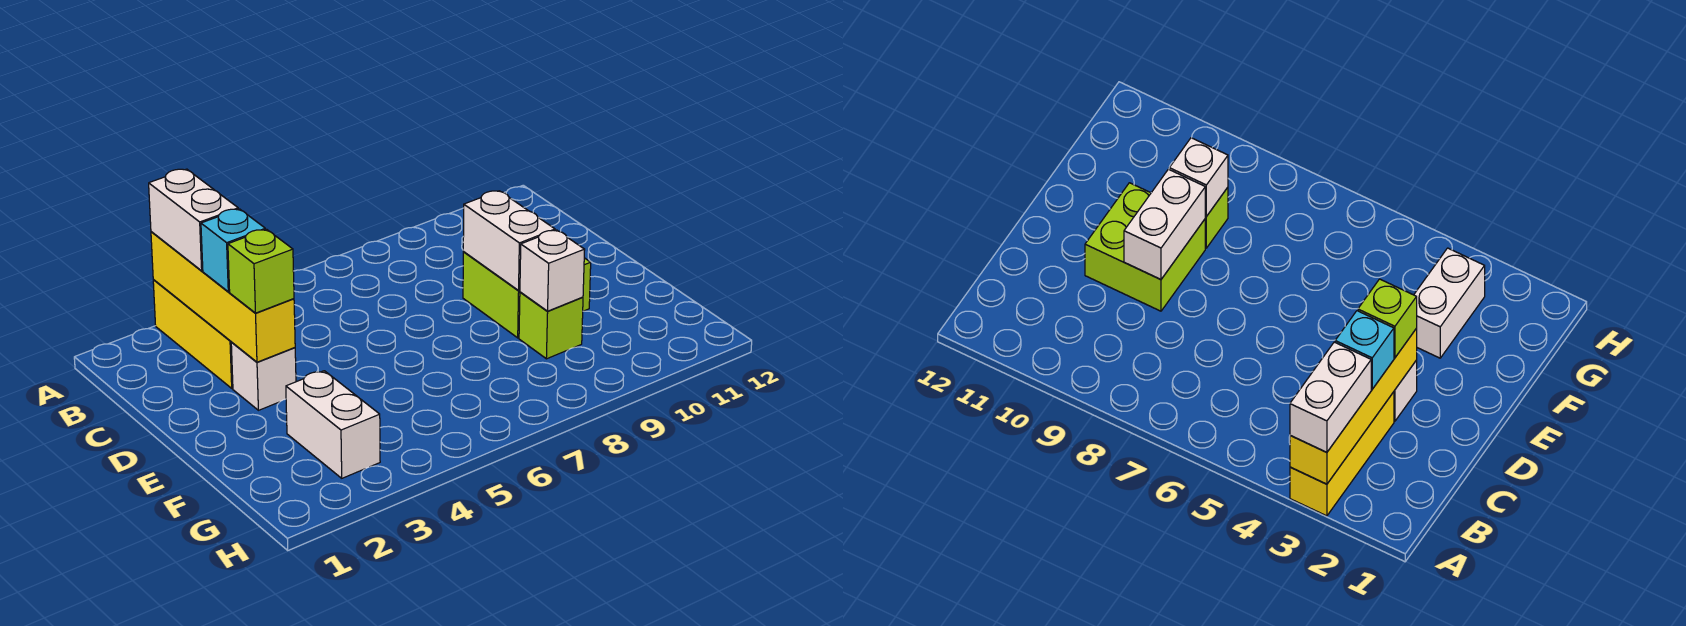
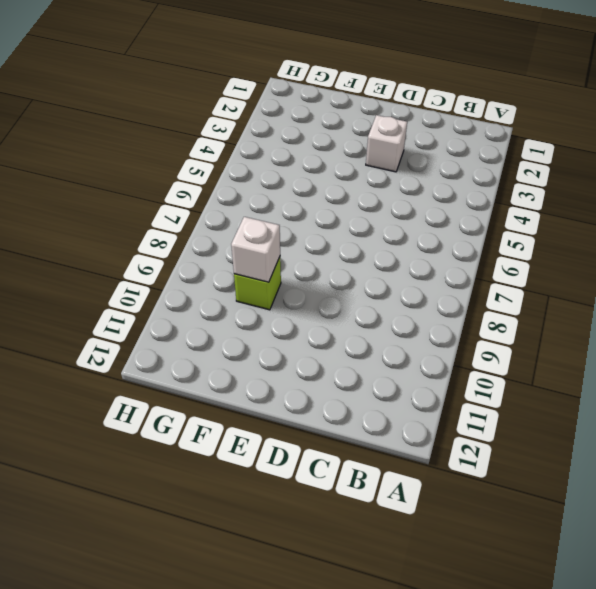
none -> yellow 1x3 brick [153,280,233,388]
none -> lime 2x2 brick [463,252,591,338]

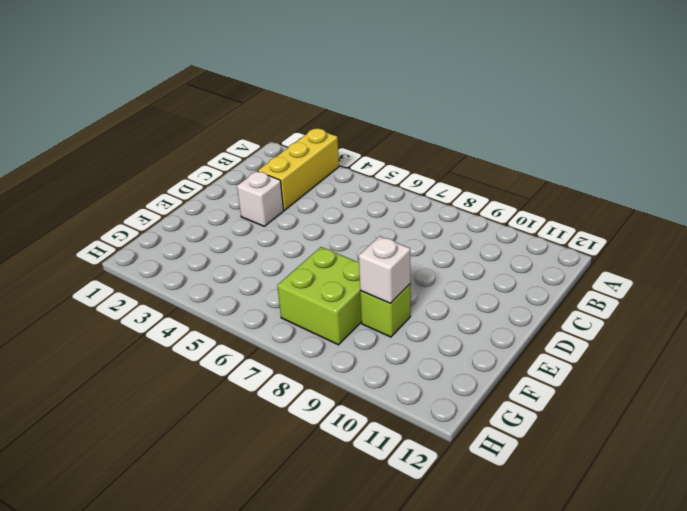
lime 2x2 brick [277,247,362,345] -> lime 2x2 brick moved to [463,252,591,338]
none -> white 1x2 brick [286,371,380,478]
none -> yellow 1x4 brick [151,232,295,362]

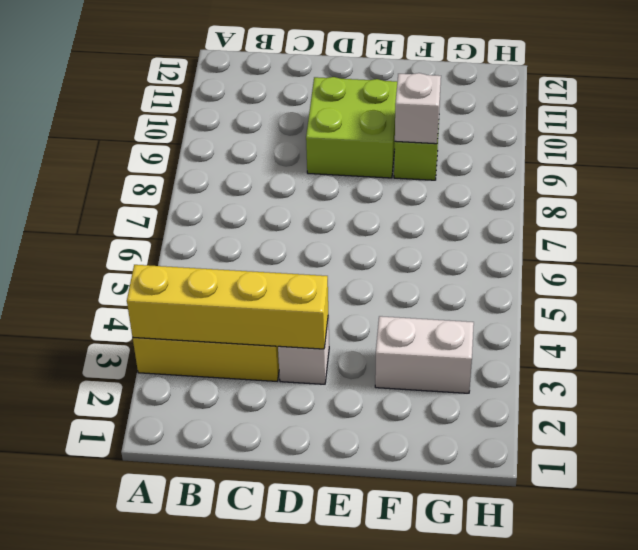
none -> white 1x2 brick [463,191,555,290]
none -> white 1x2 brick [149,169,238,271]

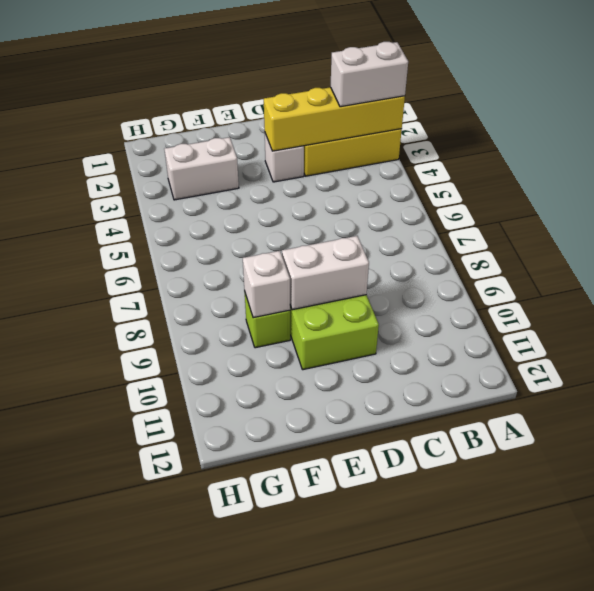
none -> cyan 1x1 brick [201,209,265,292]
none -> lime 1x1 brick [228,229,294,313]

